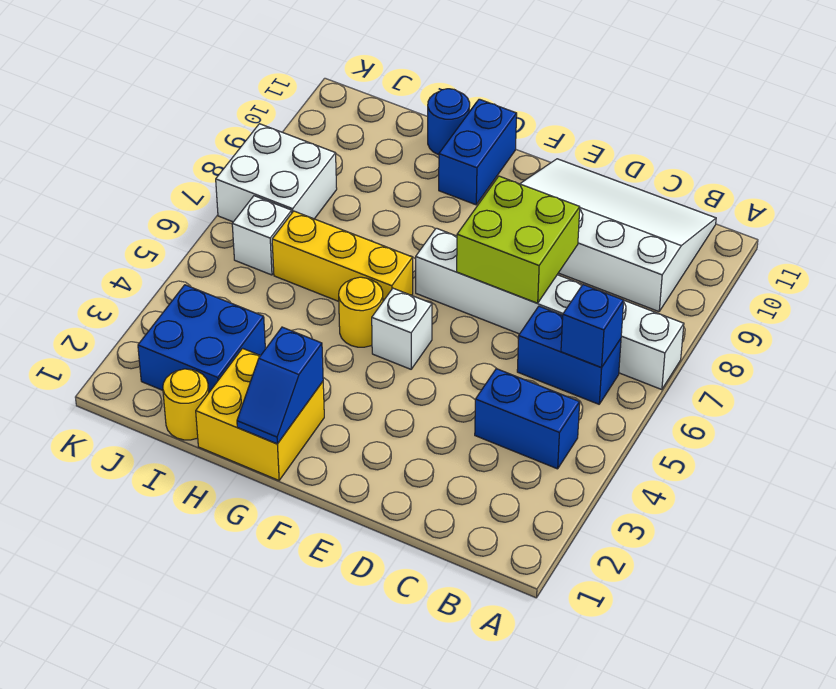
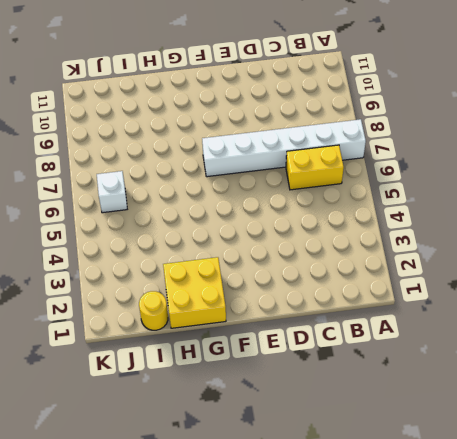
yellow 1x2 brick [286,145,344,190] -> blue 1x2 brick [517,306,621,404]
none -> blue 1x2 brick [475,369,580,469]
none -> white 3x4 slope [520,159,716,312]
none -> white 1x1 brick [372,288,432,369]

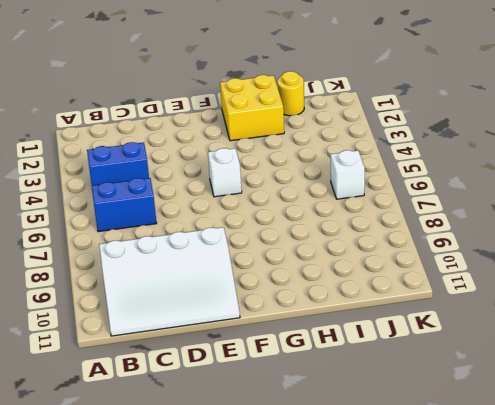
none -> white 1x6 brick [416,228,684,390]
none -> yellow 1x1 round brick [339,277,383,347]
none -> yellow 1x3 brick [272,211,413,301]

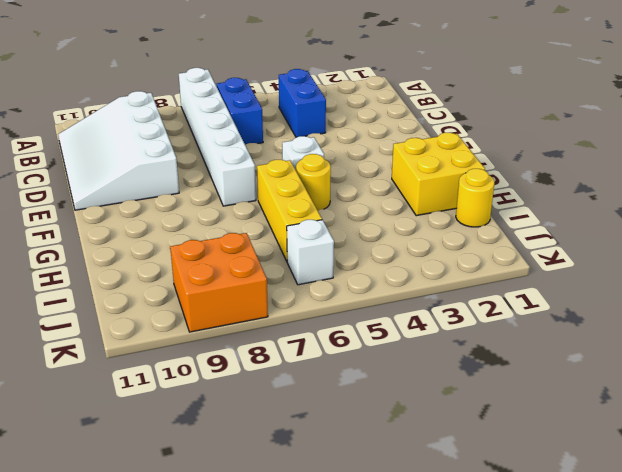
orange 2x2 brick [170,233,268,332] -> white 2x2 brick [216,124,337,222]
none -> blue 1x2 brick [439,99,517,205]
none -> blue 1x1 round brick [428,89,470,155]
none -> blue 2x2 brick [138,285,265,392]

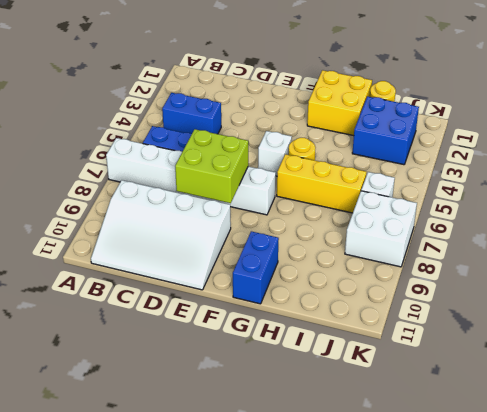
none -> blue 1x1 round brick [428,89,470,155]
none -> blue 1x1 brick [561,285,624,367]
none -> blue 1x2 slope [237,327,323,444]

